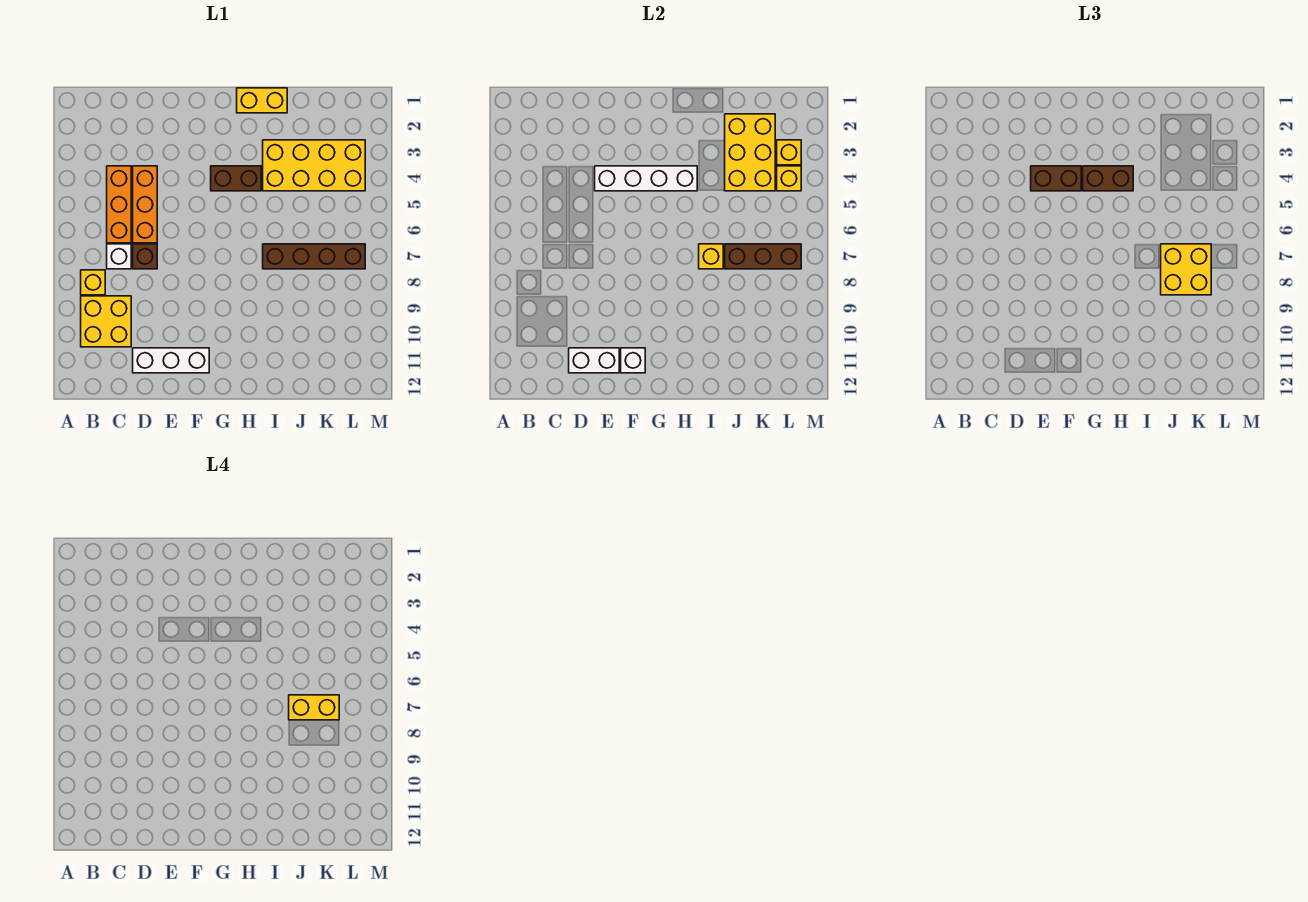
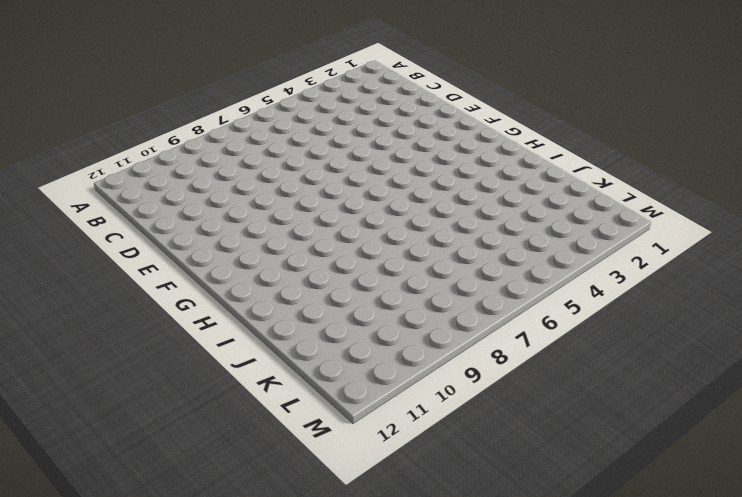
none -> yellow 1x1 brick [81,270,105,295]
none -> yellow 2x2 brick [81,296,131,347]
none -> orange 1x3 brick [107,166,131,243]

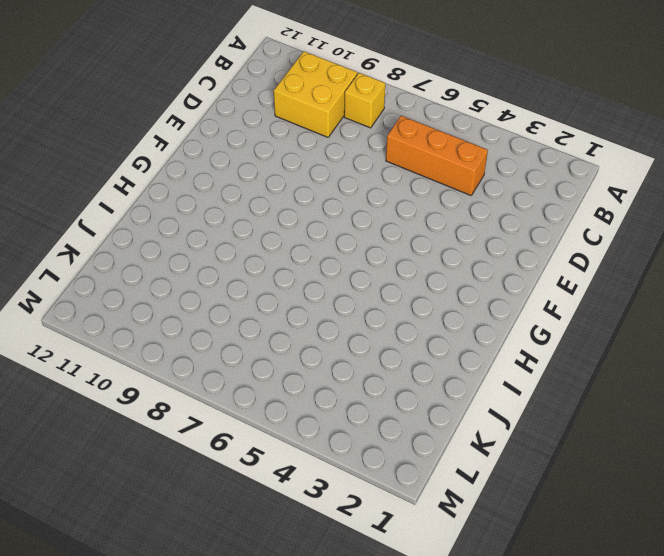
none -> white 1x1 brick [107,244,131,269]
none -> orange 1x3 brick [133,166,157,243]
none -> brown 1x1 brick [133,244,157,269]

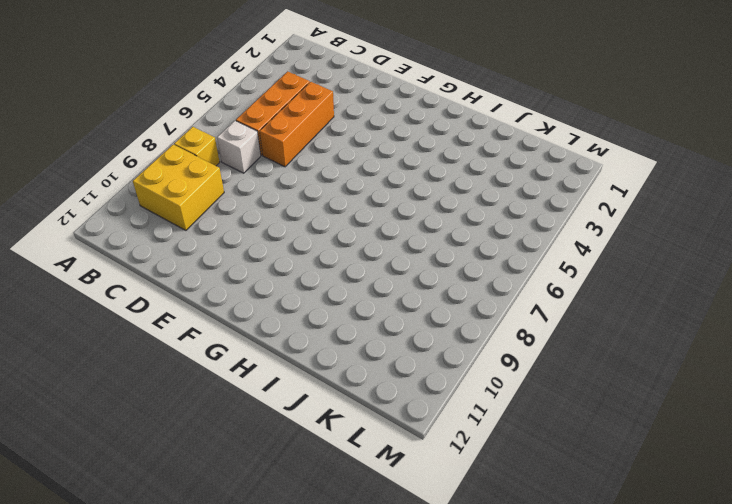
none -> brown 1x1 brick [133,244,157,269]
none -> white 1x3 brick [133,348,209,373]
none -> brown 1x2 brick [211,166,261,191]

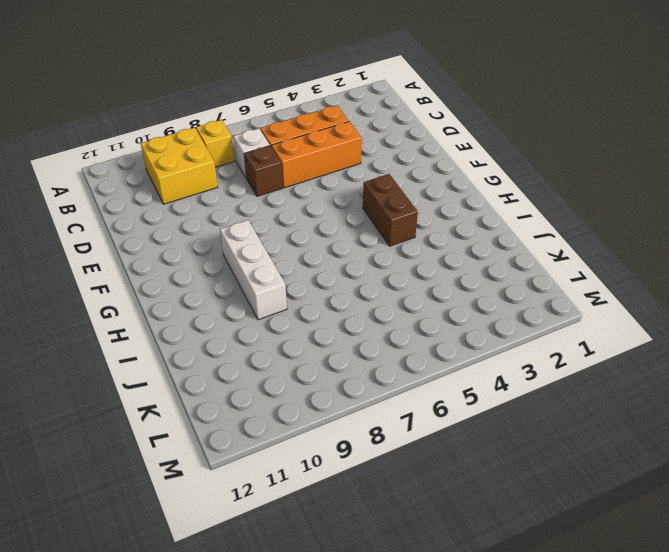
white 1x3 brick [220,220,287,320] -> white 1x3 brick moved to [133,348,209,373]
none -> yellow 1x2 brick [237,88,287,113]
none -> yellow 2x4 brick [263,140,365,191]
none -> brown 1x4 brick [263,244,365,269]

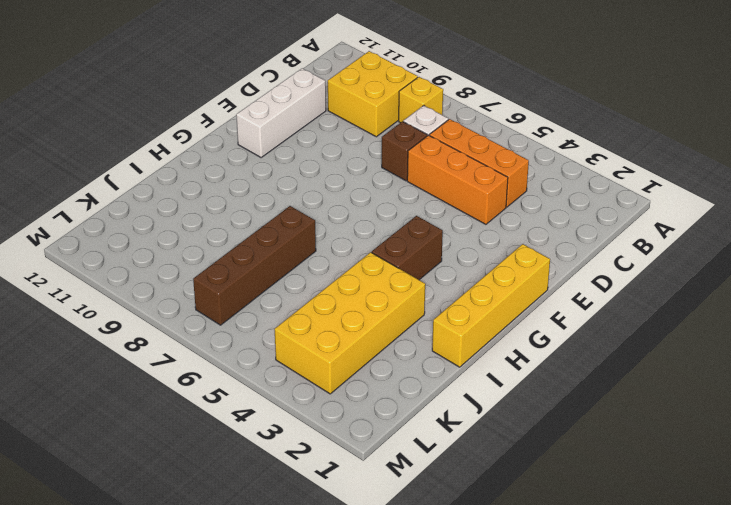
yellow 1x4 brick [432,244,550,367] -> yellow 1x2 brick [237,88,287,113]
none -> white 1x2 brick [569,348,619,373]
none -> white 1x4 brick [595,166,697,191]
none -> white 1x1 brick [621,348,645,373]

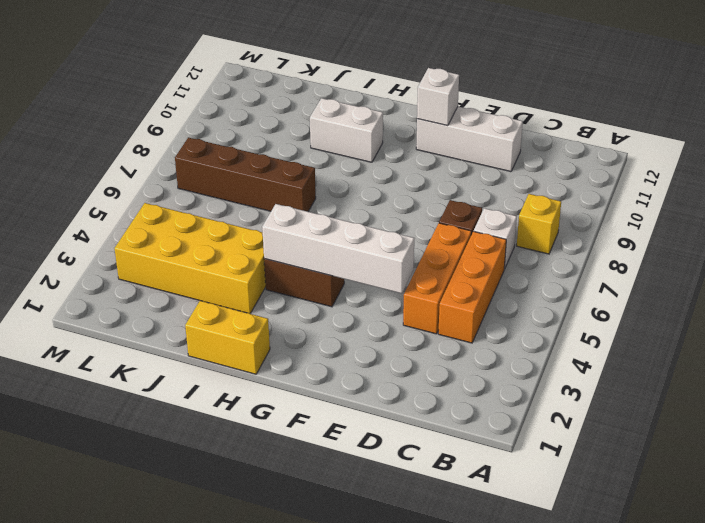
white 1x2 brick [310,98,383,162] -> white 1x2 brick moved to [569,348,619,373]
none -> yellow 2x2 brick [81,296,131,347]
none -> yellow 1x1 brick [699,244,723,269]
none -> yellow 2x3 brick [725,114,775,191]

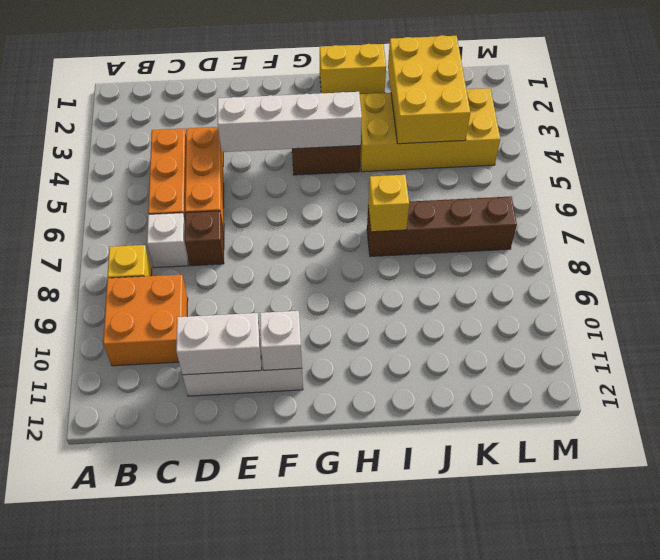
orange 2x2 brick [103,275,188,366] -> yellow 2x2 brick [81,296,131,347]
none -> brown 1x3 brick [725,244,801,269]
none -> yellow 1x1 brick [777,140,801,165]
none -> yellow 1x1 brick [777,166,801,191]

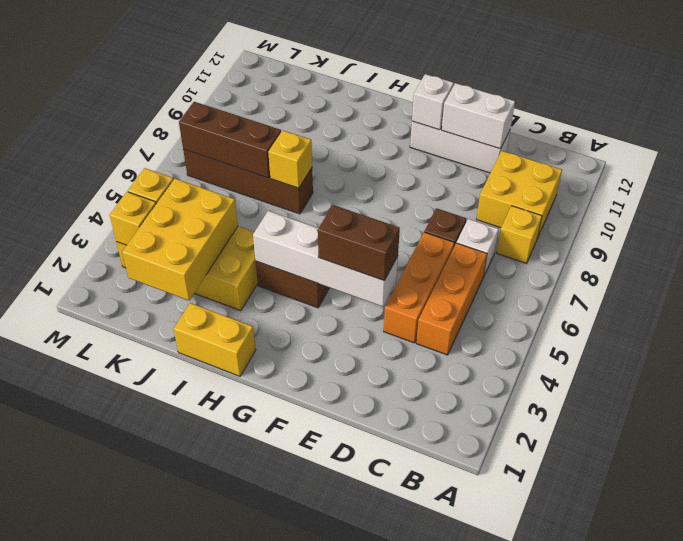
none -> brown 1x2 brick [1083,166,1133,191]
none -> yellow 2x2 brick [1161,244,1211,295]
none -> yellow 1x2 brick [289,695,339,720]

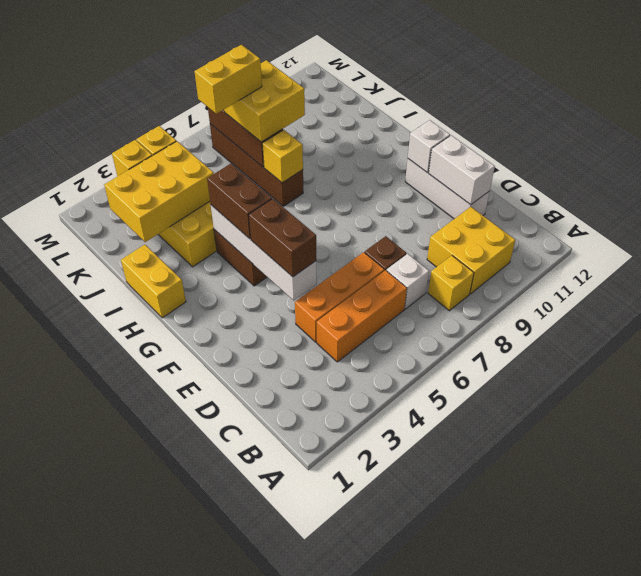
yellow 1x2 brick [194,45,262,114] -> yellow 1x2 brick turned to [289,695,339,720]

